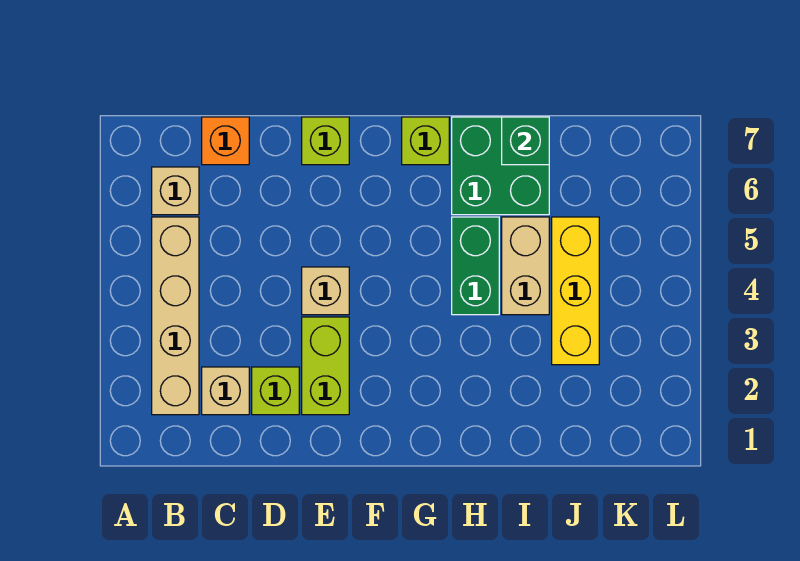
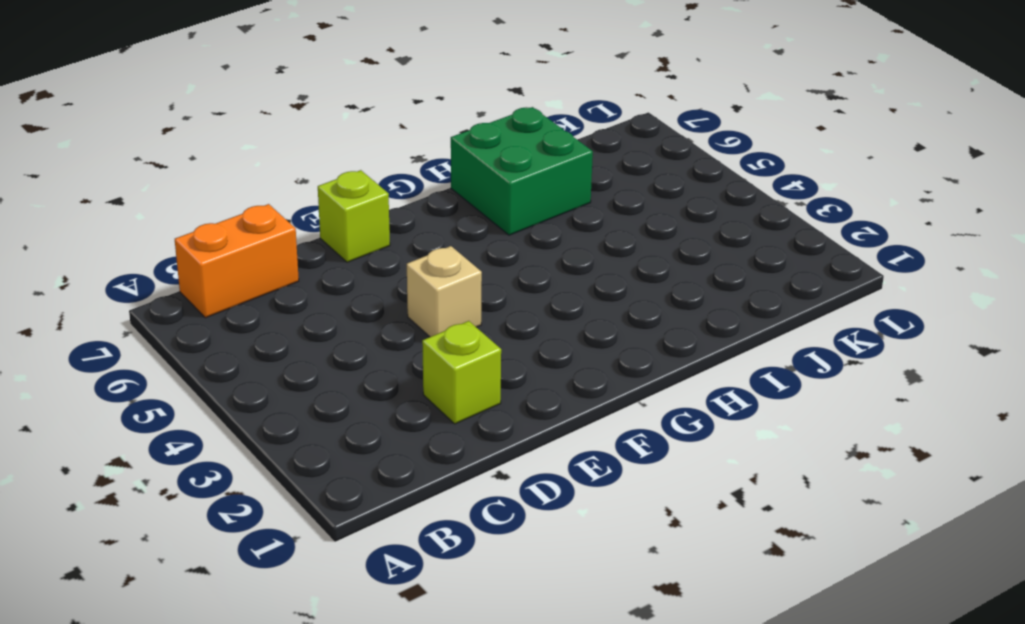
orange 1x2 brick [175,204,299,318] -> orange 1x1 brick [202,117,249,165]
none -> tan 1x4 brick [152,217,199,415]
none -> tan 1x1 brick [152,167,199,215]
none -> tan 1x1 brick [202,367,249,415]

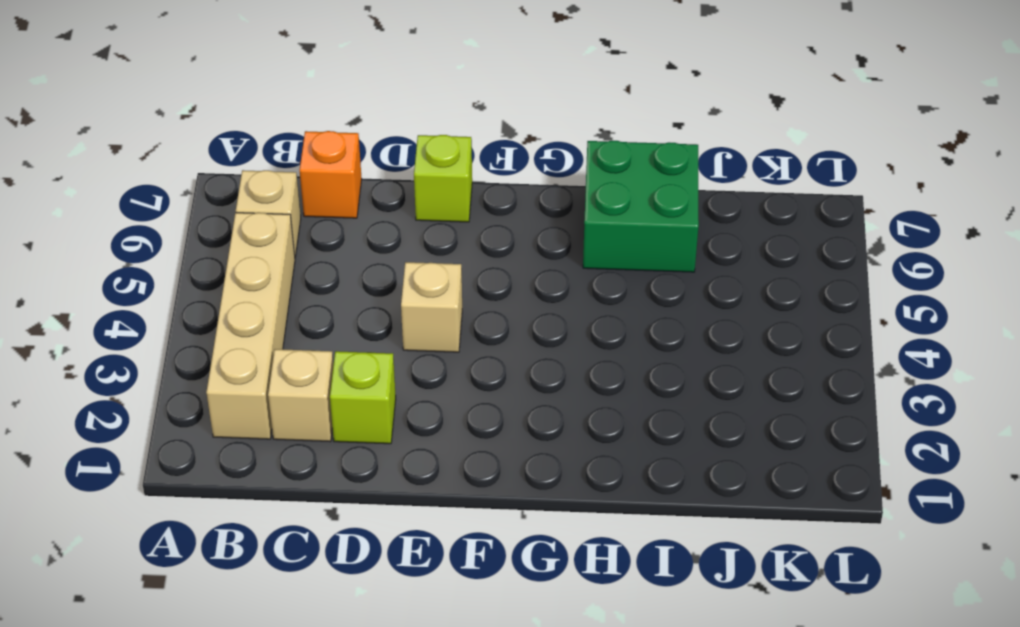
none -> lime 1x2 brick [302,317,349,415]
none -> lime 1x1 brick [402,117,449,165]
none -> green 1x2 brick [452,217,499,315]

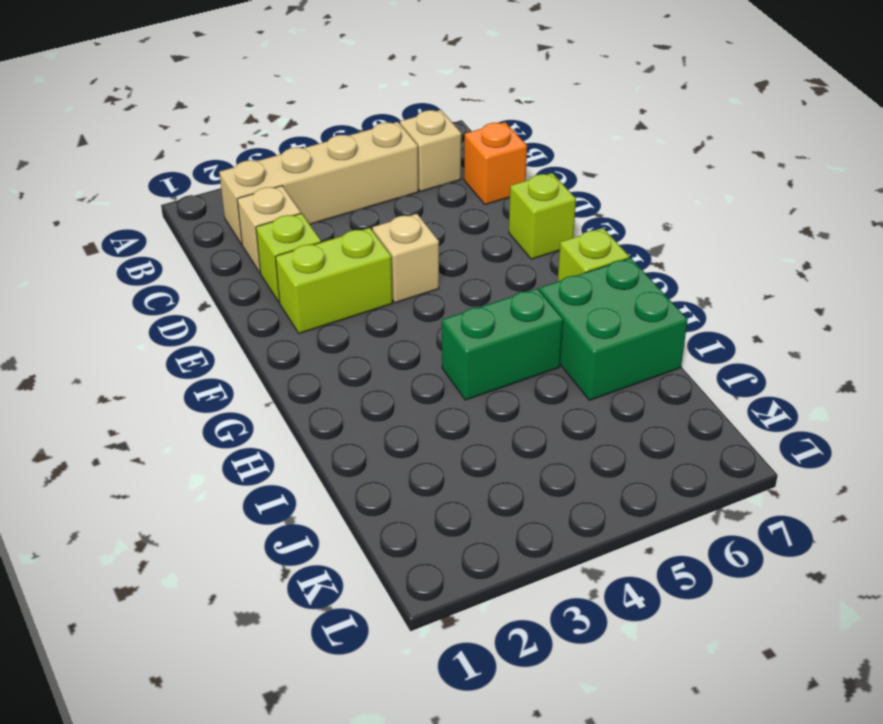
none -> tan 1x2 brick [502,217,549,315]
none -> yellow 1x3 brick [552,217,599,365]
none -> green 1x1 brick [502,117,549,165]

